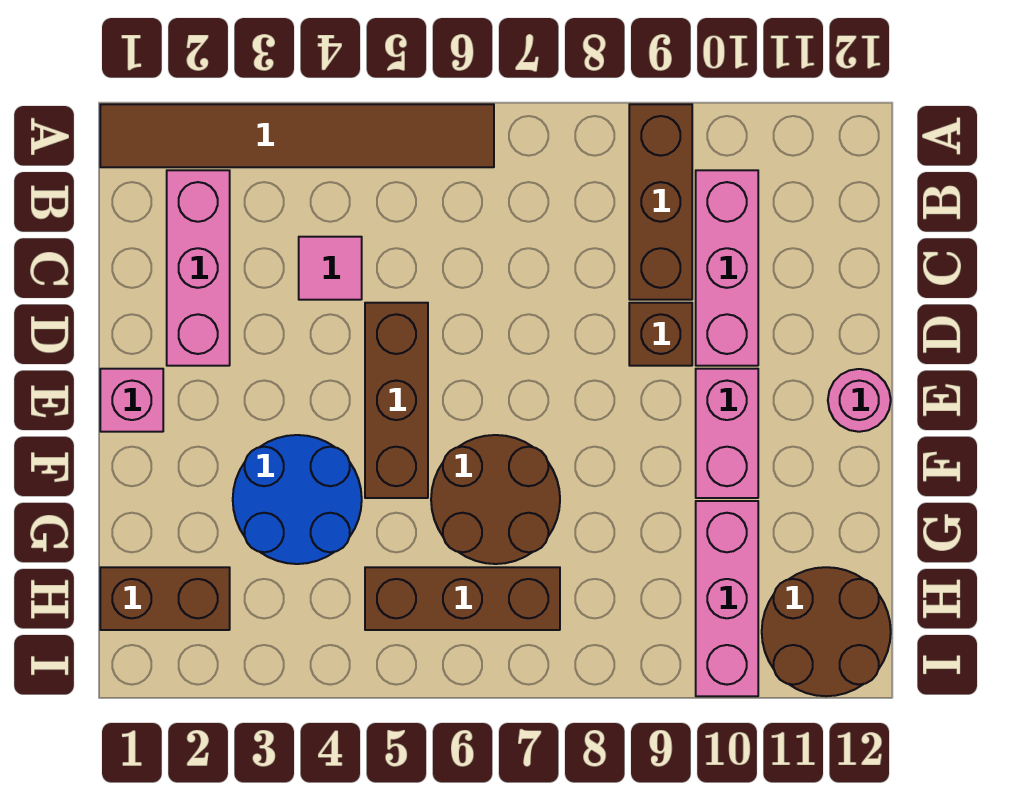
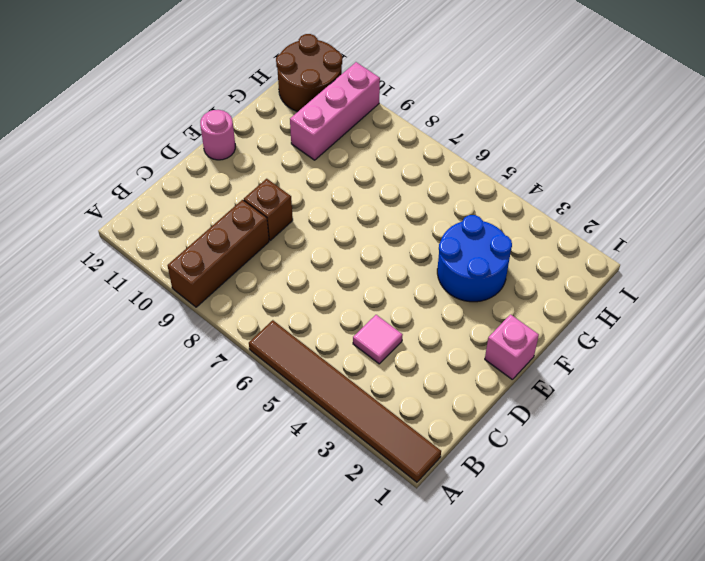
none -> pink 1x3 brick [167,170,230,366]
none -> pink 1x3 brick [696,170,758,366]
none -> brown 1x3 brick [365,303,428,498]

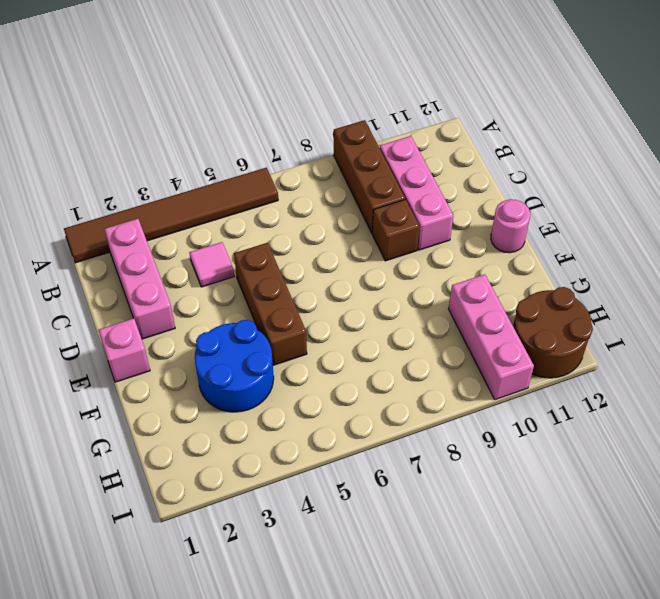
none -> pink 1x2 brick [696,369,758,498]
none -> brown 2x2 round brick [431,435,560,564]
none -> brown 1x2 brick [100,567,230,630]

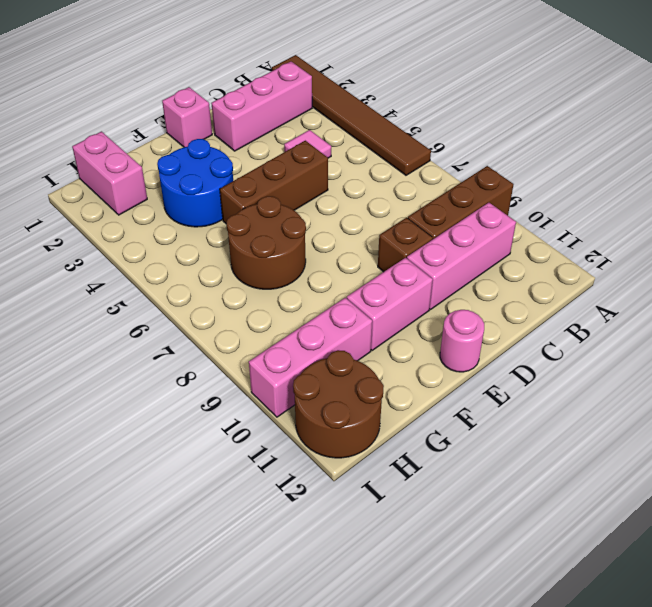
pink 1x2 brick [72,132,147,215] -> brown 1x2 brick [100,567,230,630]
none -> brown 1x3 brick [365,567,560,630]

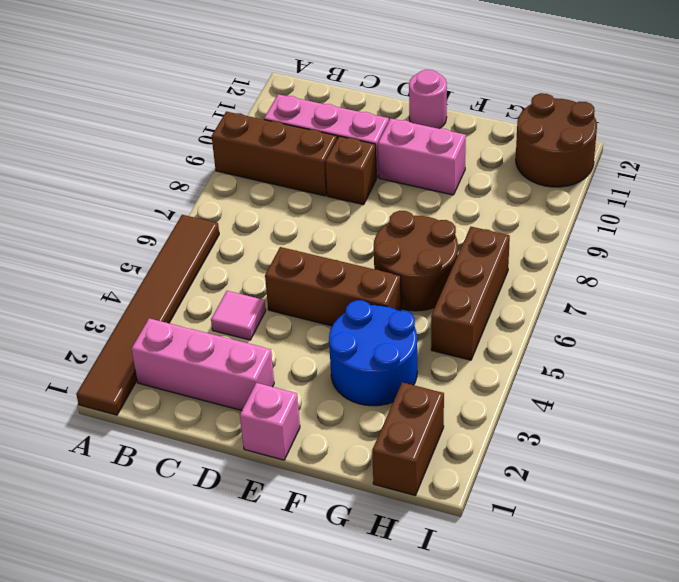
none -> pink 1x3 brick [696,501,758,696]

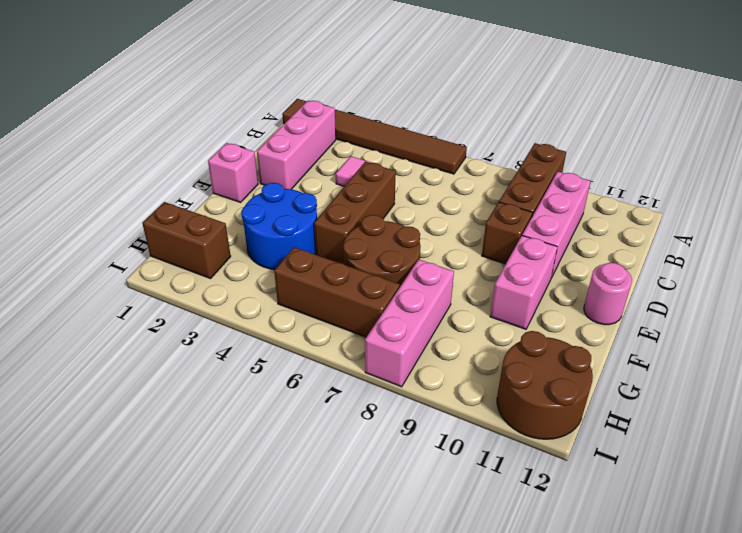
pink 1x3 brick [365,260,454,387] -> pink 1x3 brick moved to [696,501,758,696]

